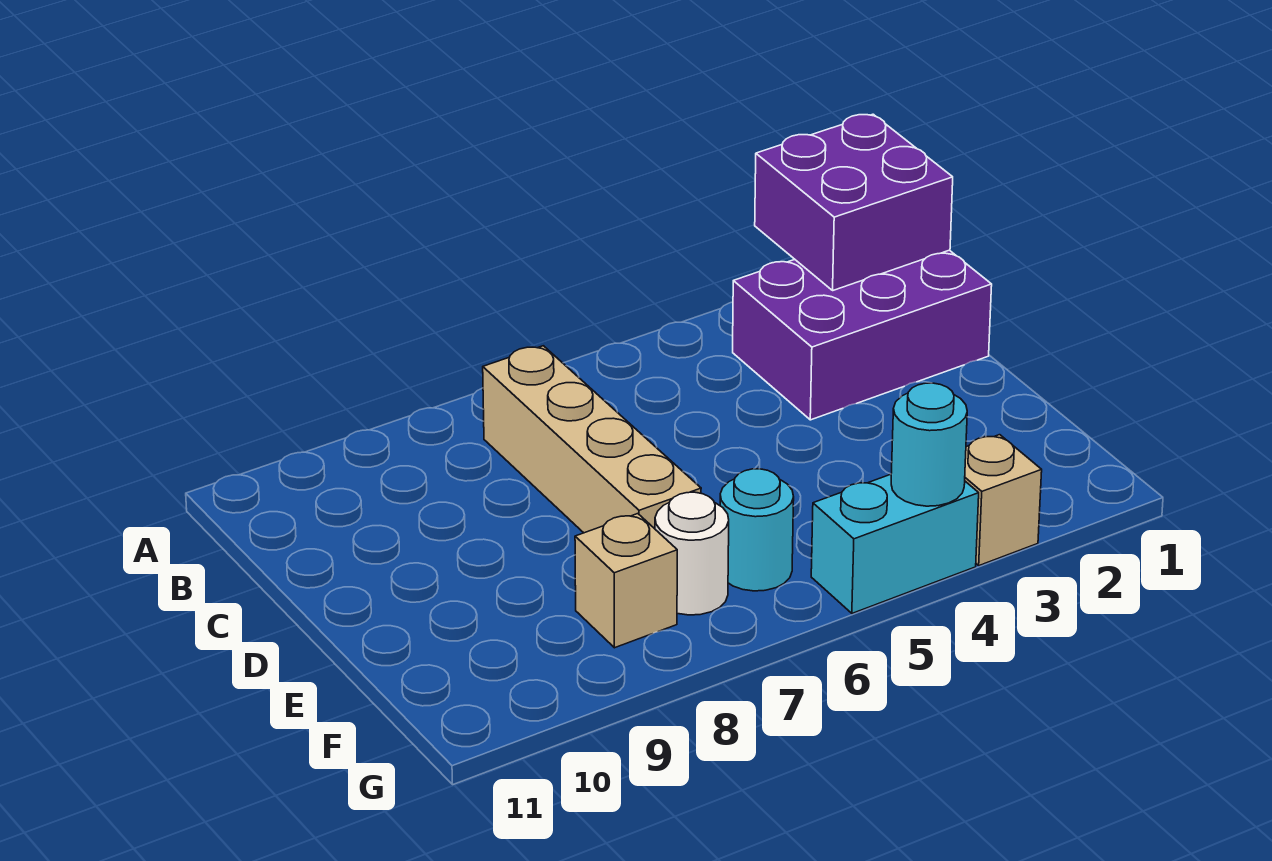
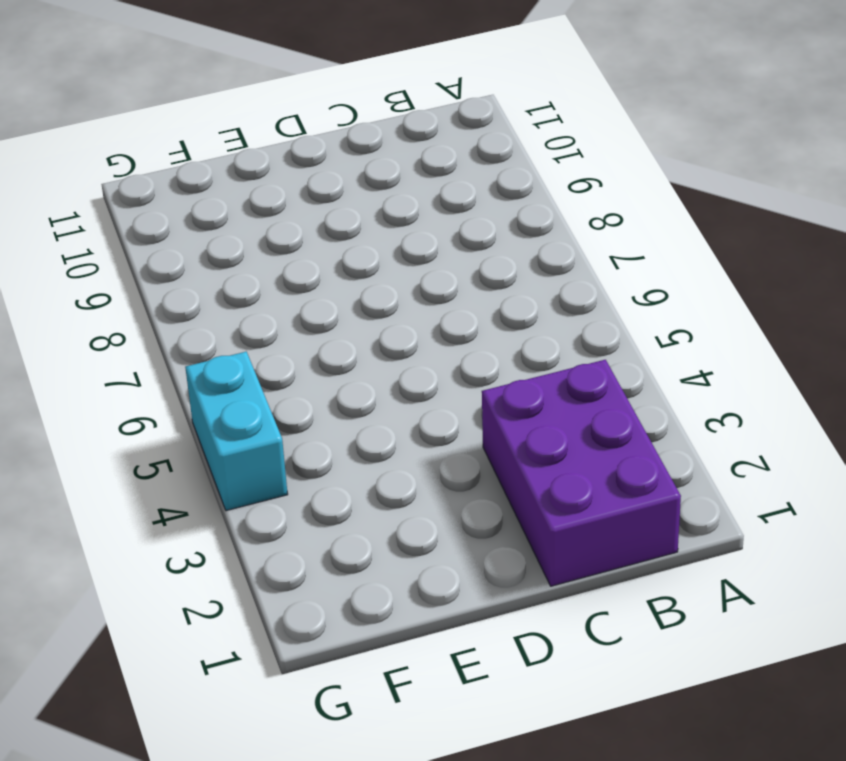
none -> tan 1x4 brick [483,346,701,533]
none -> cyan 1x1 round brick [720,469,794,591]

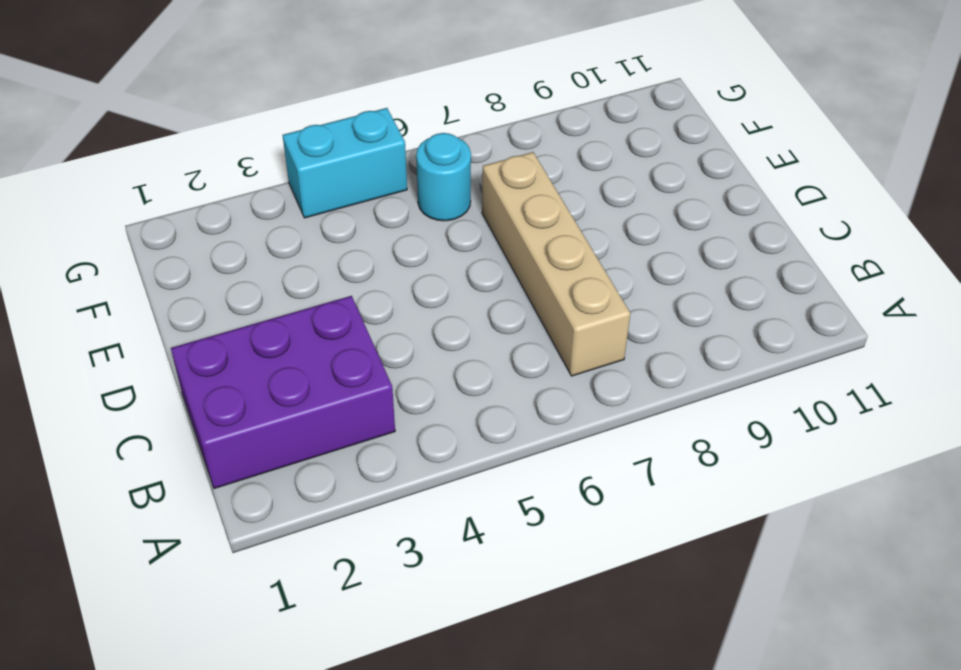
none -> white 1x1 round brick [655,492,729,615]
none -> tan 1x1 brick [575,514,677,648]

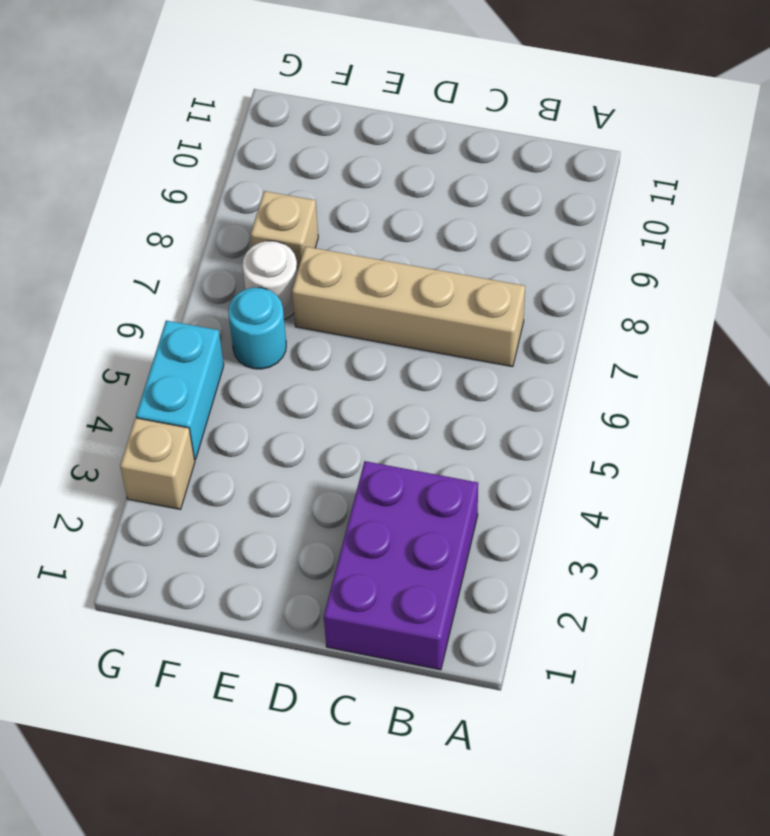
none -> purple 2x2 brick [755,114,953,290]
none -> cyan 1x1 round brick [891,383,967,506]

